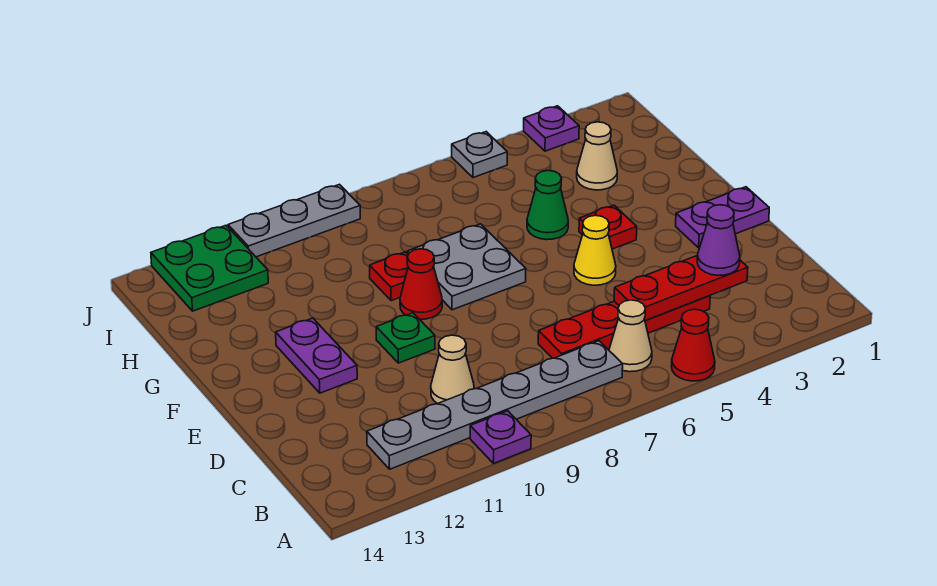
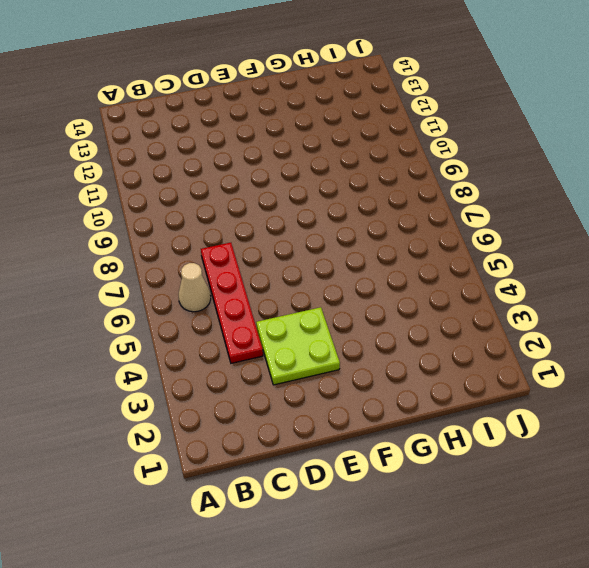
lime 2x2 plate [256,307,340,385] -> none
none -> red 1x1 cone [671,309,715,381]
none -> purple 1x1 plate [470,411,531,464]
none -> grey 1x6 plate [367,341,623,469]

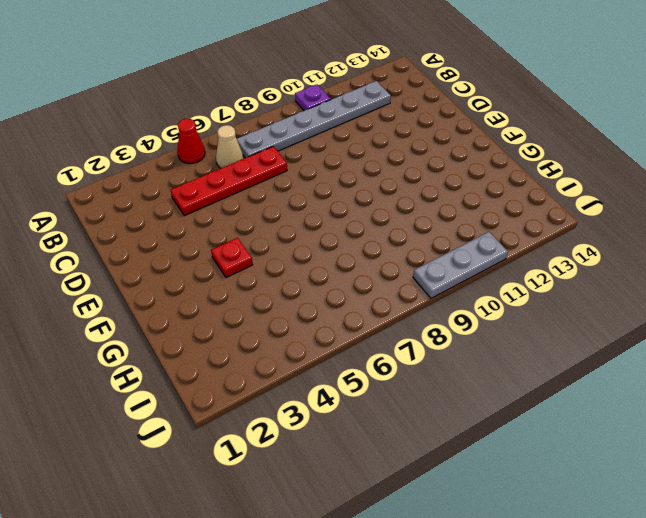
none -> tan 1x1 cone [431,335,474,404]
none -> purple 1x2 plate [676,187,769,248]
none -> yellow 1x1 cone [574,215,616,285]

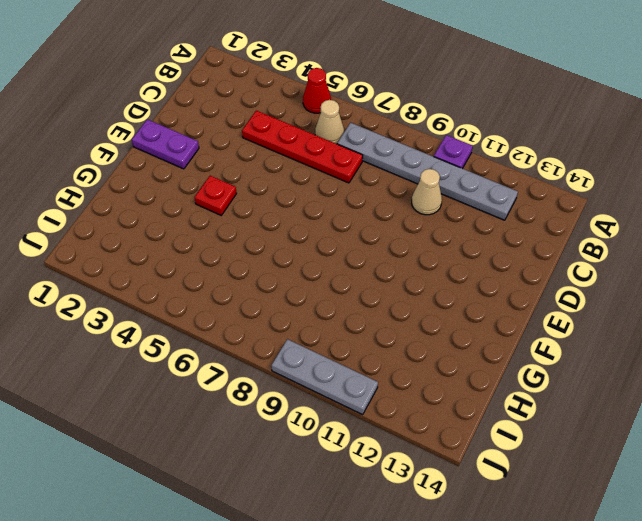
none -> yellow 1x1 cone [574,215,616,285]
none -> green 1x1 plate [376,313,435,363]
none -> purple 1x2 plate [276,318,357,393]

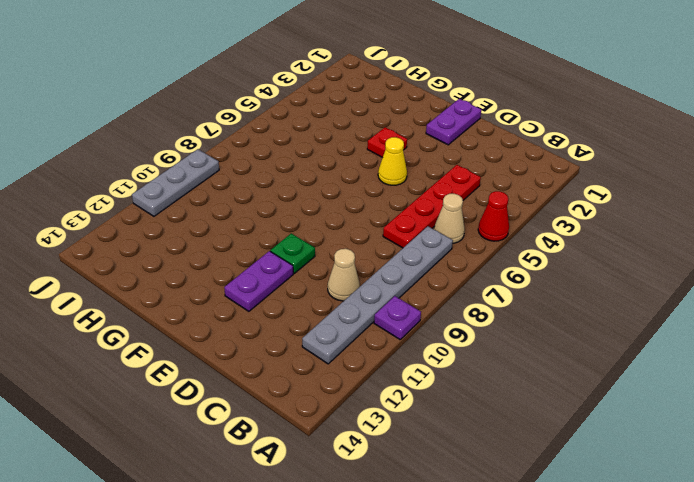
purple 1x2 plate [224,251,293,311] -> purple 1x2 plate turned to [276,318,357,393]
none -> grey 2x2 plate [407,224,526,310]
none -> red 1x1 cone [400,249,442,319]
none -> green 1x1 cone [527,171,568,240]

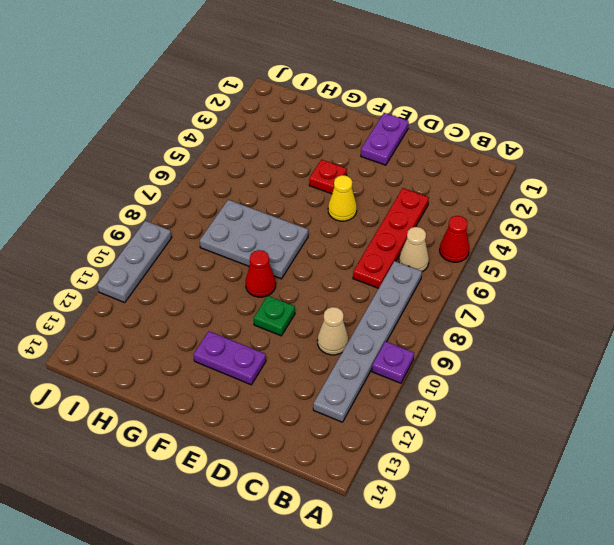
grey 2x3 plate [200,200,308,279] -> grey 2x2 plate [407,224,526,310]
none -> green 1x1 cone [527,171,568,240]
none -> red 1x1 plate [370,252,408,301]
none -> tan 1x1 cone [577,122,617,190]

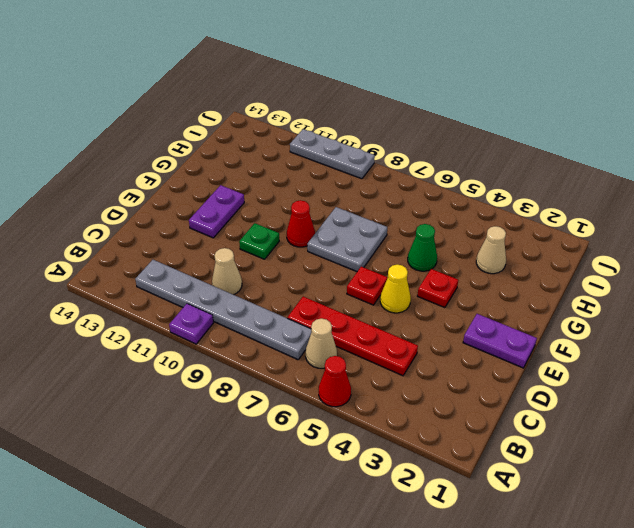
red 1x1 plate [347,267,388,305] -> red 1x1 plate moved to [370,252,408,301]
none -> green 2x2 plate [151,225,268,311]
none -> purple 1x1 plate [524,106,579,151]
none -> grey 1x1 plate [452,132,507,178]

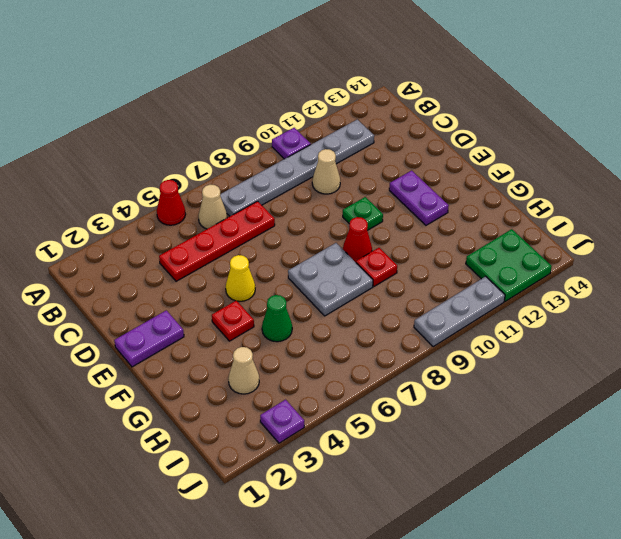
none -> grey 1x1 plate [452,132,507,178]
none -> red 1x3 plate [614,256,748,320]
none -> purple 1x1 cone [697,205,740,275]

